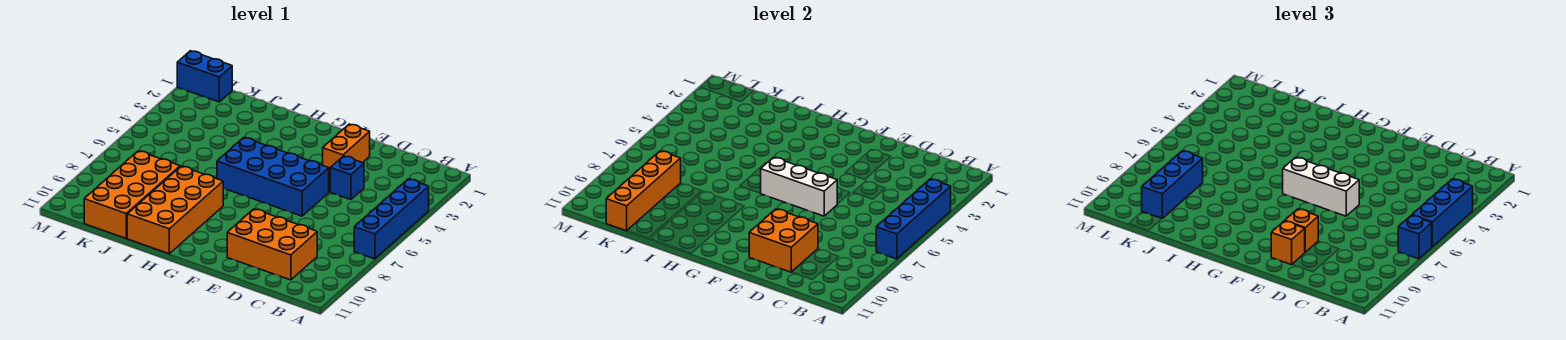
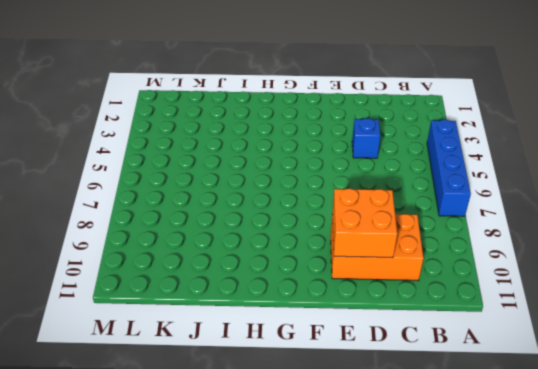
none -> orange 1x2 brick [323,124,370,175]
none -> blue 2x4 brick [217,137,329,216]
none -> orange 2x4 brick [127,166,223,254]

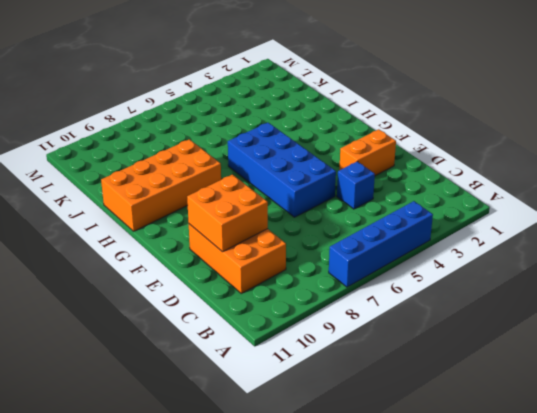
none -> orange 2x4 brick [84,151,180,238]
none -> blue 1x2 brick [177,51,232,102]
none -> blue 1x4 brick [876,179,951,259]

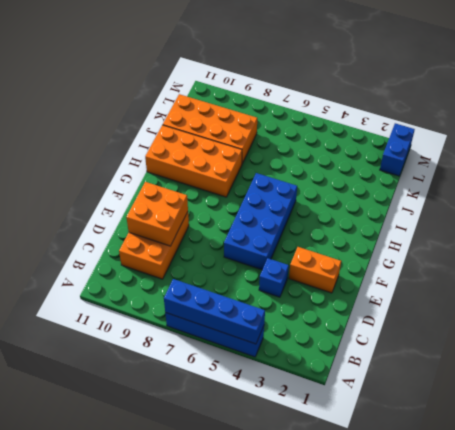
none -> white 1x3 brick [761,157,837,216]
none -> orange 1x4 brick [606,151,681,231]
none -> blue 1x3 brick [1412,179,1473,247]

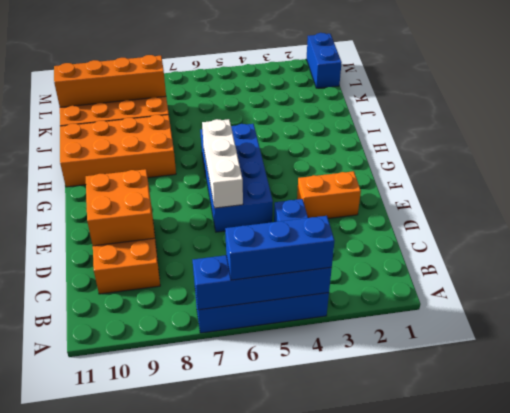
none -> blue 1x1 brick [1398,215,1432,259]
none -> white 1x3 brick [1283,157,1359,216]
none -> orange 1x1 brick [1285,209,1318,252]

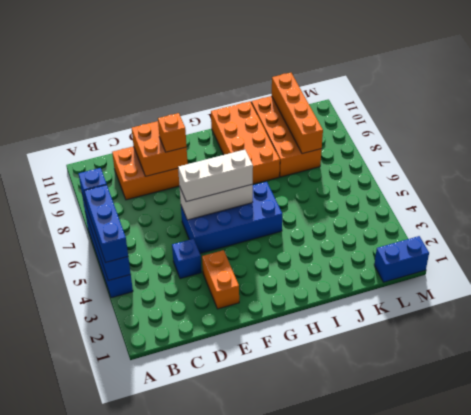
none -> orange 1x1 brick [1271,221,1305,265]
none -> blue 1x3 brick [1142,151,1203,218]

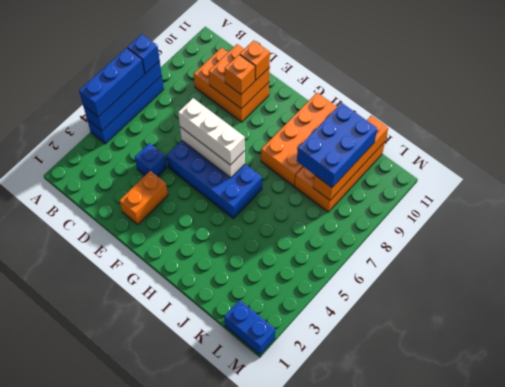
blue 2x3 brick [297,103,377,187] -> blue 1x3 brick [1142,151,1203,218]

